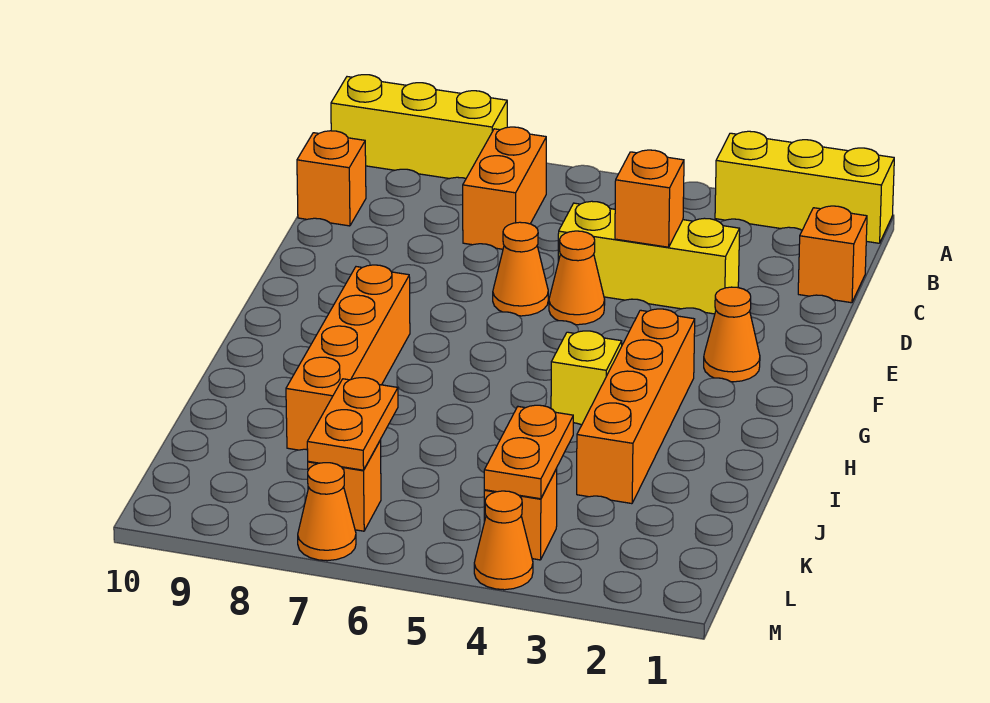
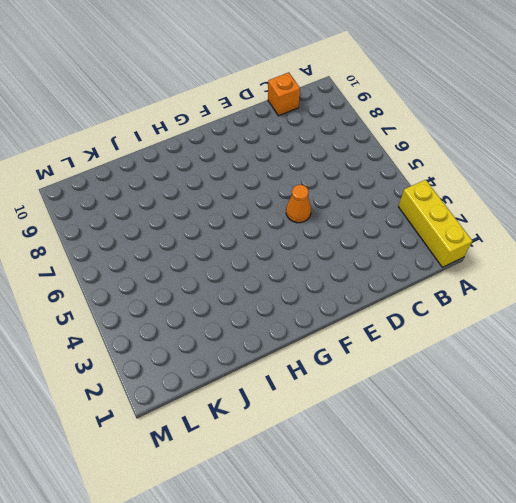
none -> yellow 1x3 brick [331,75,507,179]
none -> orange 1x2 brick [463,127,546,249]
none -> orange 1x1 brick [798,206,867,303]

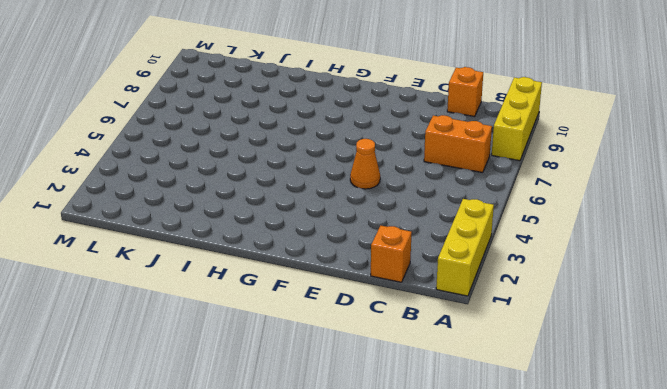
none -> yellow 1x3 brick [558,201,740,314]
none -> orange 1x1 cone [493,222,548,316]
none -> orange 1x1 cone [704,287,760,382]

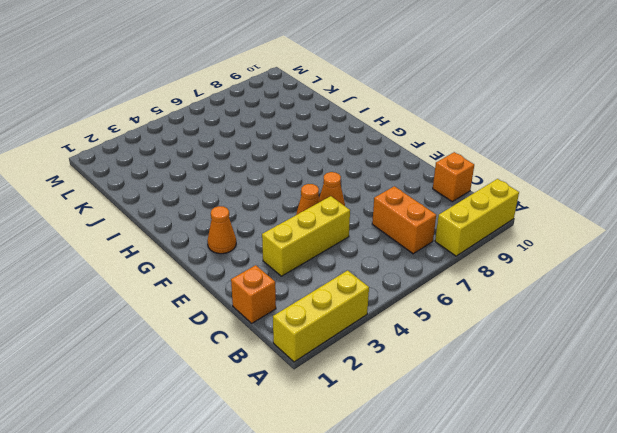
none -> orange 1x4 brick [577,309,695,504]
none -> orange 1x4 brick [286,265,410,450]
none -> yellow 1x1 brick [551,331,622,425]

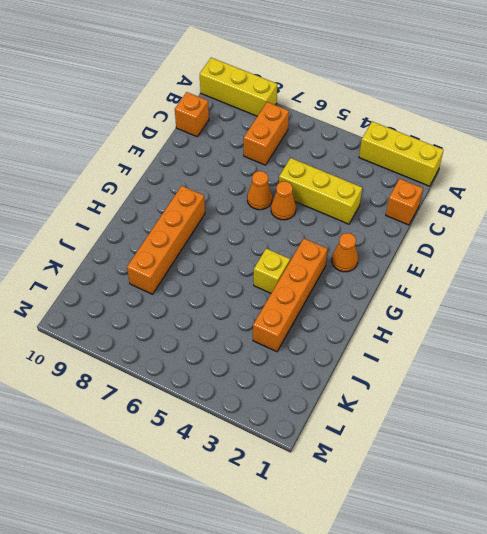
none -> orange 1x1 brick [484,468,557,560]
none -> orange 1x1 brick [308,440,381,531]
none -> orange 1x1 cone [474,491,533,590]

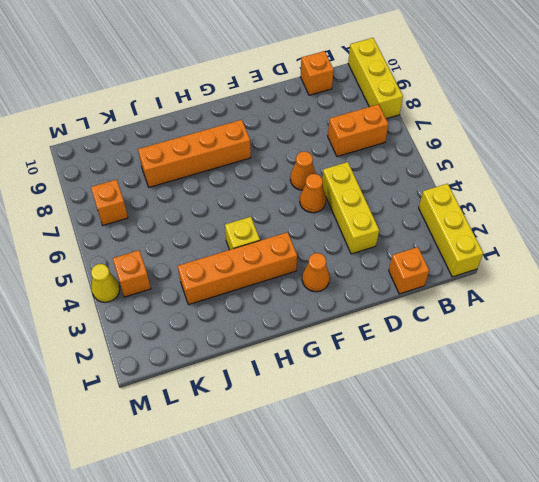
yellow 1x1 cone [91,264,120,302] -> orange 1x1 cone [474,491,533,590]
none -> orange 1x1 cone [298,463,356,561]
none -> orange 1x1 brick [615,150,684,247]
none -> orange 1x2 plate [484,405,573,499]

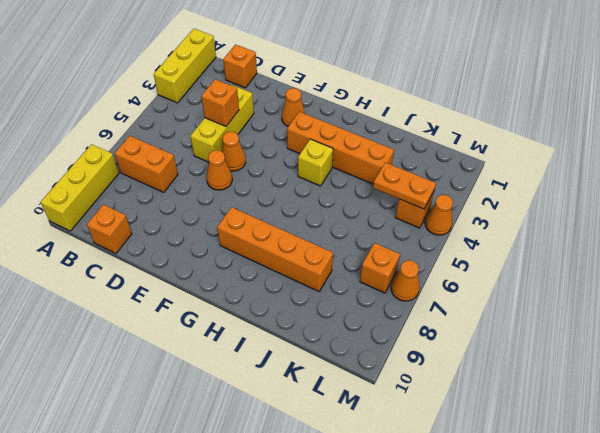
none -> orange 1x2 plate [307,378,398,470]

